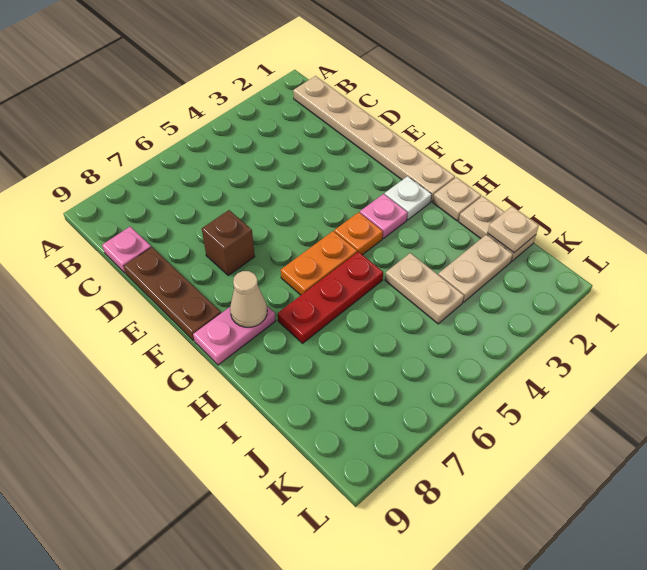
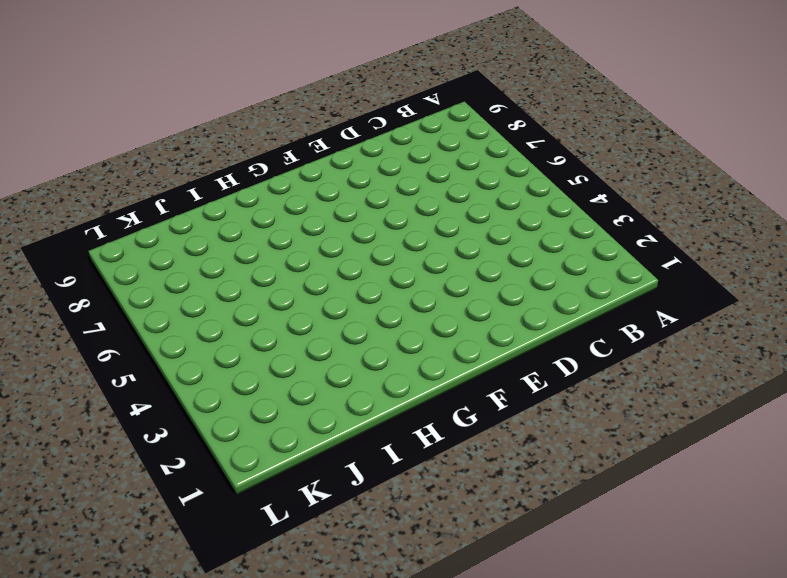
none -> tan 1x6 plate [293,76,455,202]
none -> pink 1x1 plate [102,227,151,273]
none -> brown 1x3 plate [124,247,221,341]

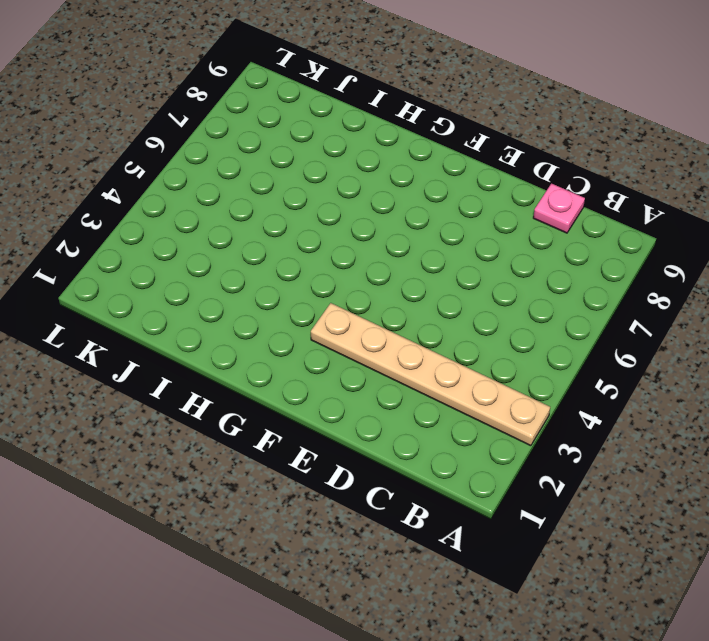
tan 1x6 plate [311,303,550,446] -> tan 1x6 plate moved to [293,76,455,202]
none -> brown 1x3 plate [124,247,221,341]
none -> brown 1x1 brick [202,210,255,276]
none -> white 1x1 plate [385,176,432,220]

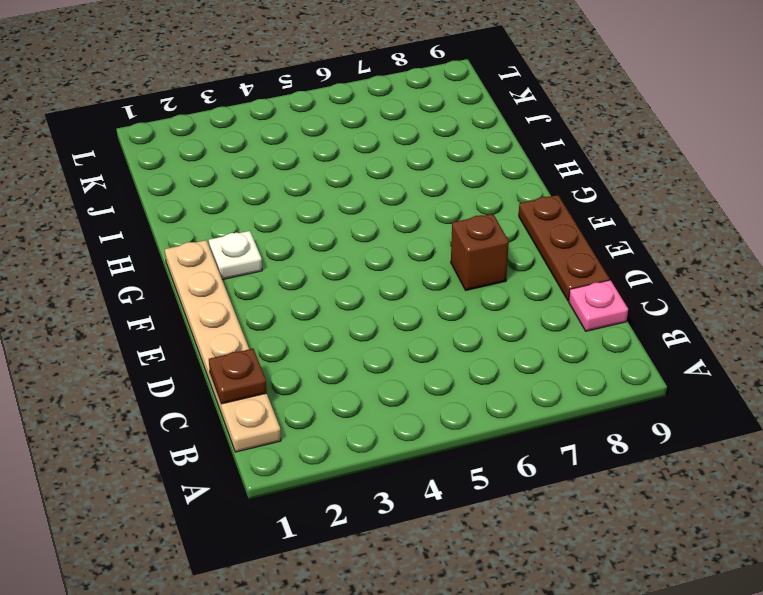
brown 1x1 plate [209,349,267,404] -> none
none -> pink 1x1 plate [360,194,408,238]
none -> orange 1x1 plate [334,212,383,255]
none -> orange 1x2 plate [281,231,357,295]

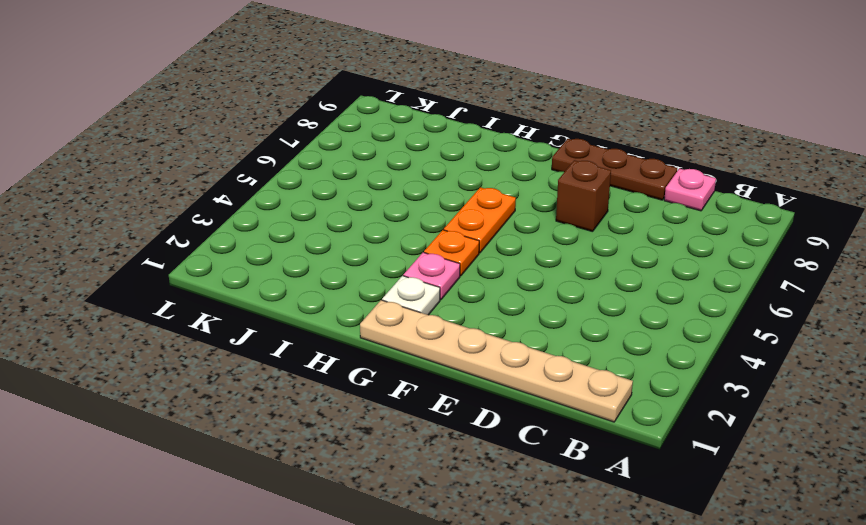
none -> pink 1x2 plate [193,306,276,365]
none -> tan 1x1 plate [433,177,481,221]
none -> red 1x3 plate [278,252,383,343]

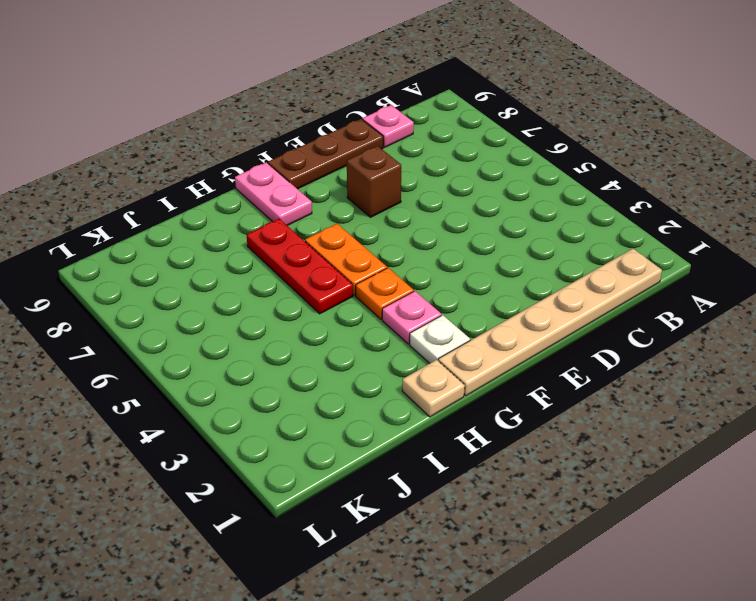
none -> tan 1x2 plate [459,196,536,262]
none -> tan 1x2 plate [385,253,464,324]
none -> tan 1x2 plate [438,234,513,302]

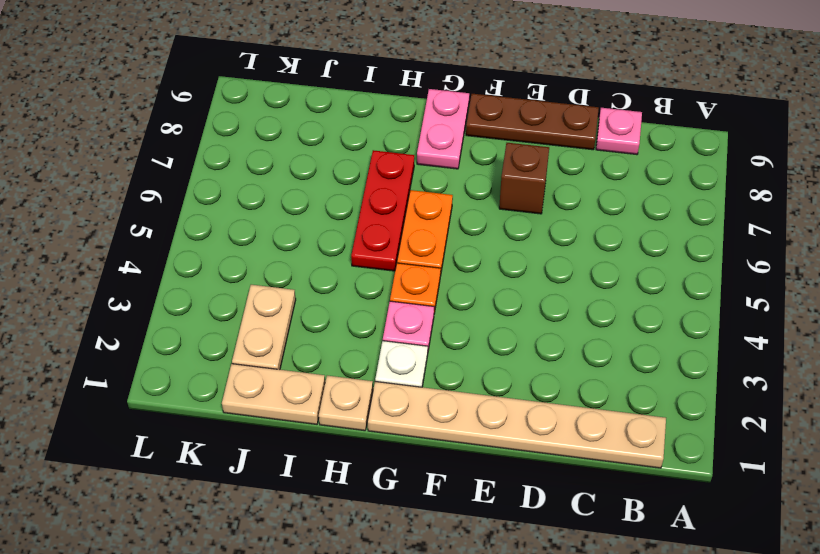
none -> tan 1x2 plate [385,253,464,324]
none -> tan 1x1 cone [230,271,267,327]
none -> tan 1x1 plate [488,206,539,253]

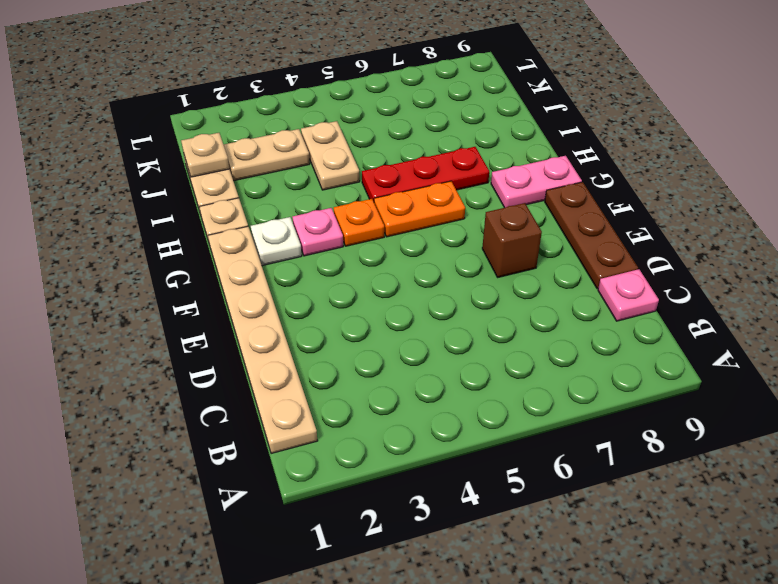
none -> tan 1x1 cone [230,271,267,327]

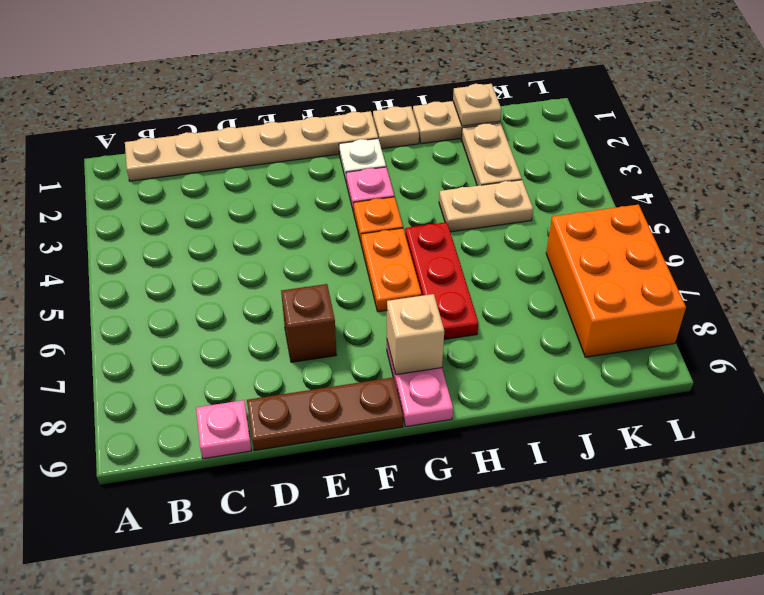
tan 1x1 brick [387,294,444,375] -> tan 1x1 cone [230,271,267,327]
orange 2x3 brick [546,204,686,357] -> none

